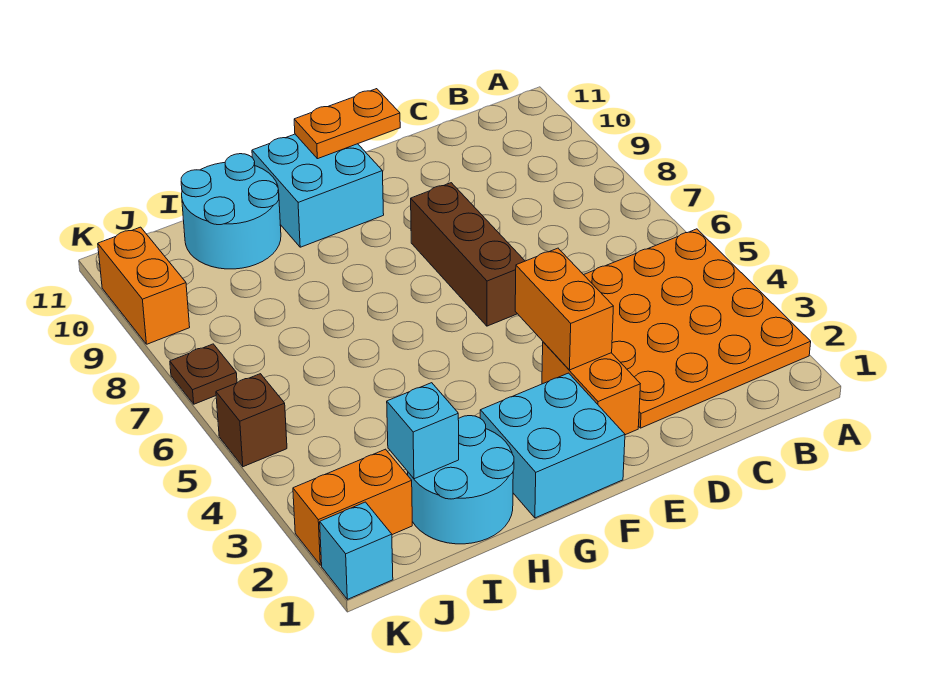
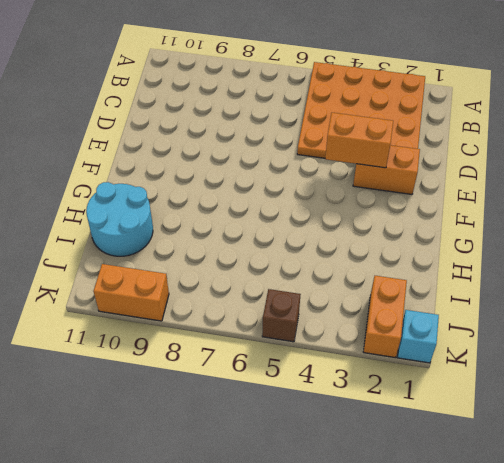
none -> brown 1x3 brick [411,183,525,326]
none -> cyan 2x2 brick [480,373,625,518]
none -> cyan 2x2 brick [252,134,384,247]

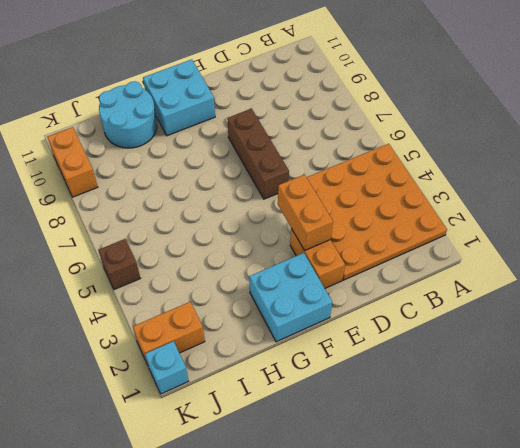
none -> cyan 2x2 round brick [408,416,514,544]
none -> brown 1x1 plate [170,344,237,404]
none -> orange 1x2 plate [294,89,400,159]

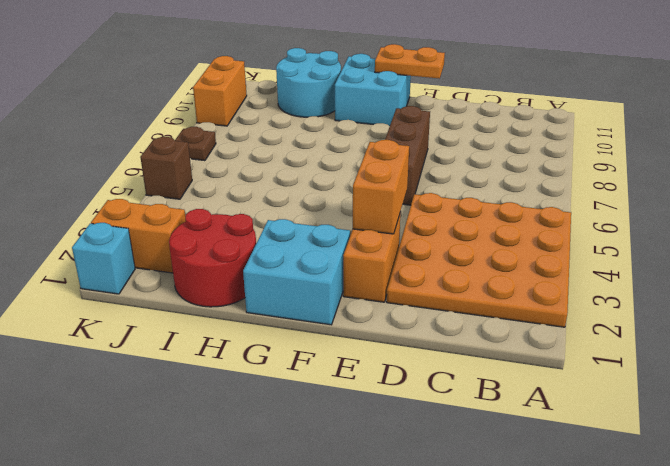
red 2x2 round brick [169,209,256,307] -> cyan 2x2 round brick [408,416,514,544]
none -> cyan 1x1 brick [387,383,459,479]

